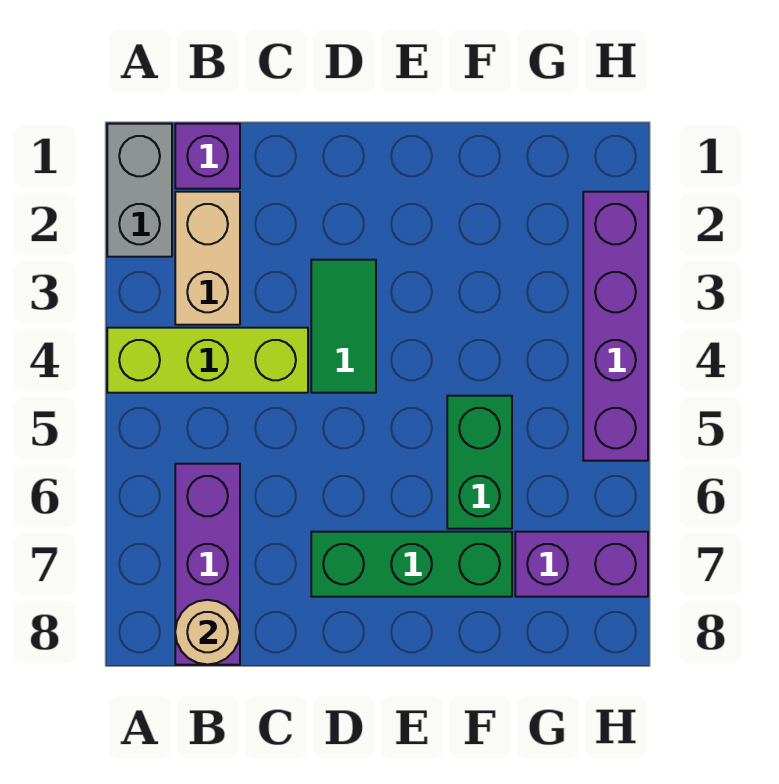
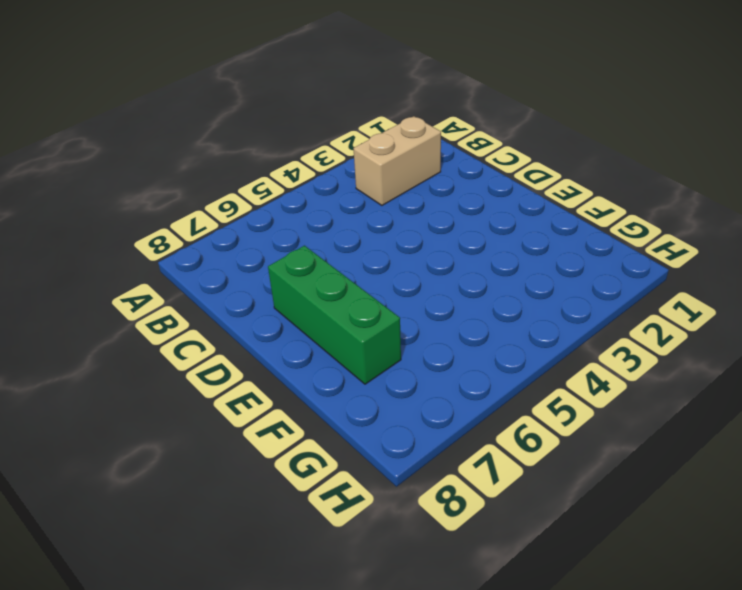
none -> grey 1x2 brick [107,124,172,257]
none -> lime 1x3 brick [107,328,308,393]

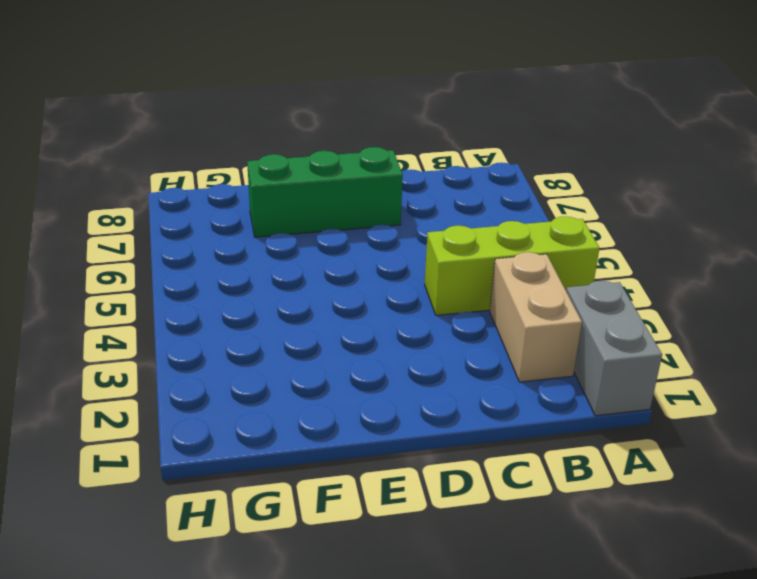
none -> purple 1x1 brick [175,124,240,189]
none -> purple 1x3 brick [175,464,240,665]

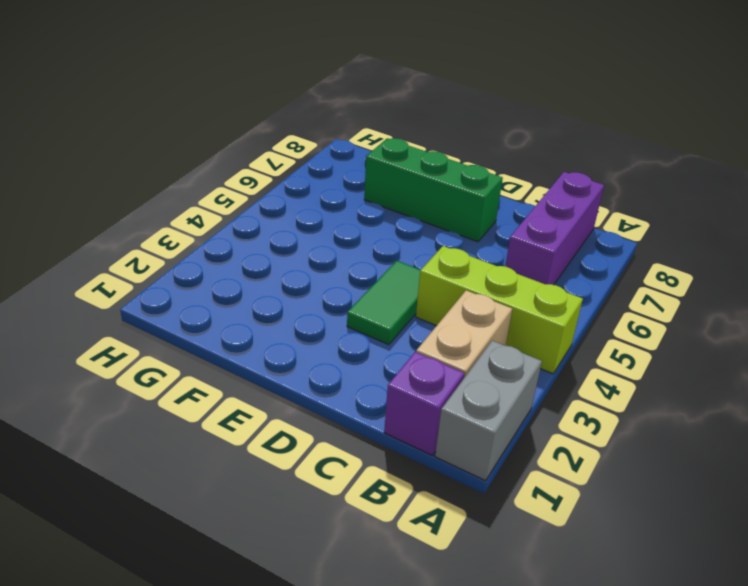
none -> green 1x2 brick [447,396,512,529]
none -> purple 1x2 brick [515,532,648,597]

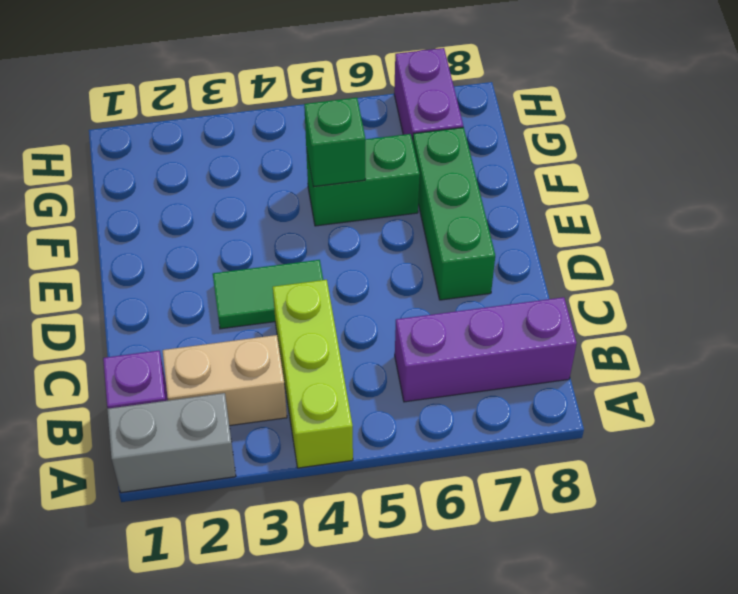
green 1x1 brick [304,98,365,187] -> none
none -> purple 1x4 brick [583,192,648,461]
none -> tan 1x1 round brick [175,600,240,665]

